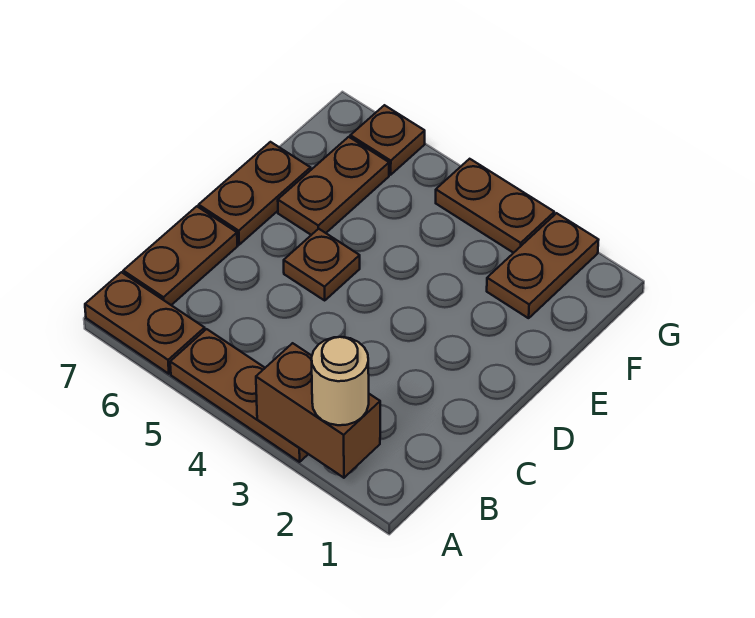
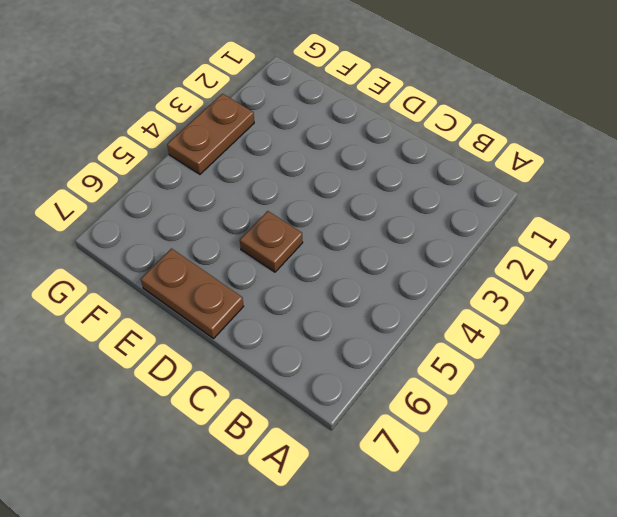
none -> brown 1x3 plate [170,329,308,462]
none -> brown 1x2 plate [85,272,205,374]

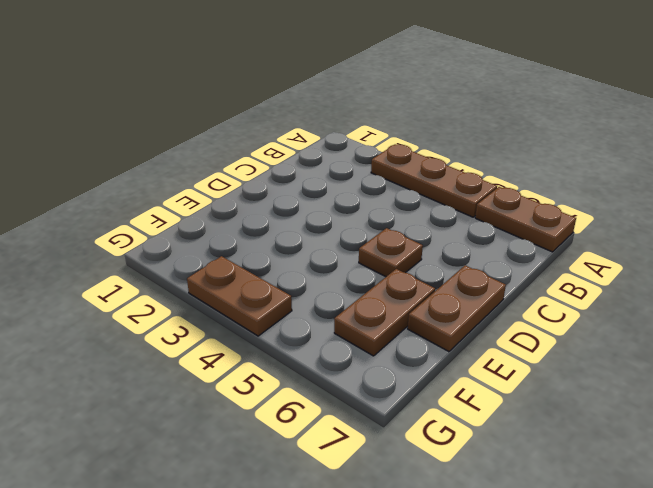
none -> brown 1x2 plate [123,206,237,305]
none -> brown 1x2 plate [487,213,598,318]

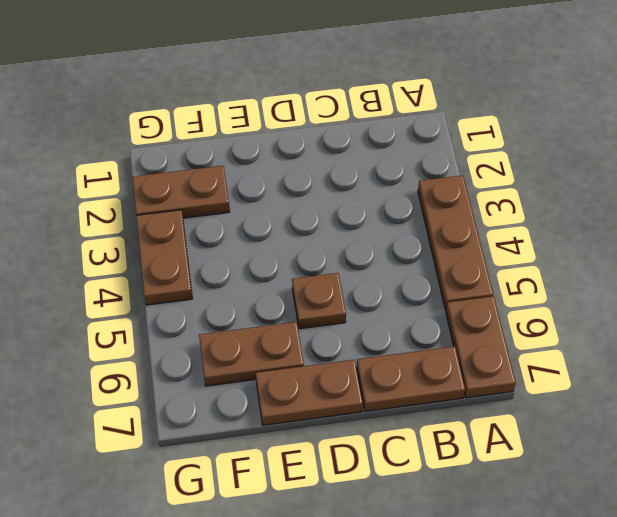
none -> brown 1x1 plate [350,105,425,175]
none -> brown 1x2 brick [256,343,380,478]

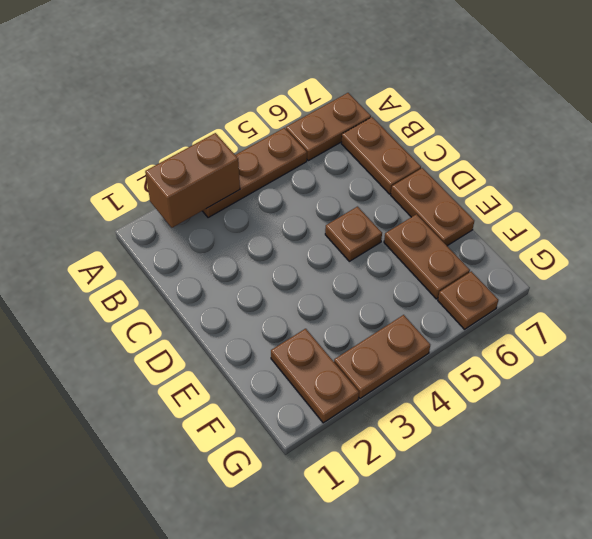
none -> tan 1x1 round brick [312,337,369,425]

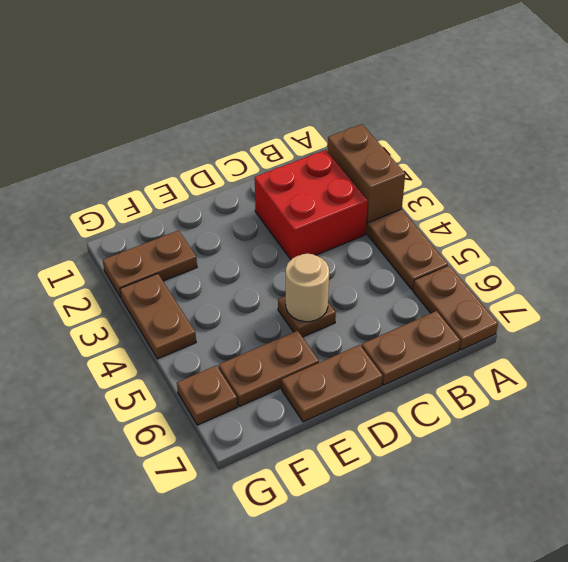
red 2x2 brick [255,150,368,259] -> none
tan 1x1 round brick [286,254,329,322] -> tan 1x1 round brick moved to [312,337,369,425]

